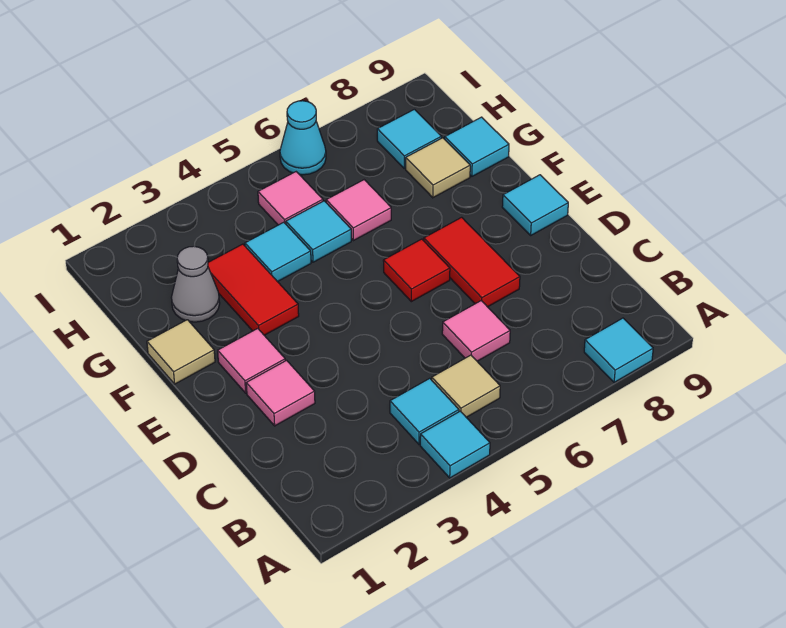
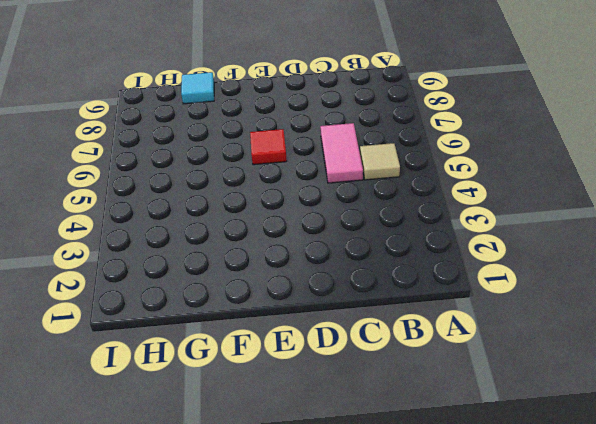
pink 1x2 tile [320,123,363,183] -> pink 1x1 tile [442,301,510,361]
none -> cyan 1x1 tile [420,411,490,478]
none -> cyan 1x1 tile [584,318,653,383]
none -> cyan 1x1 tile [390,378,459,444]

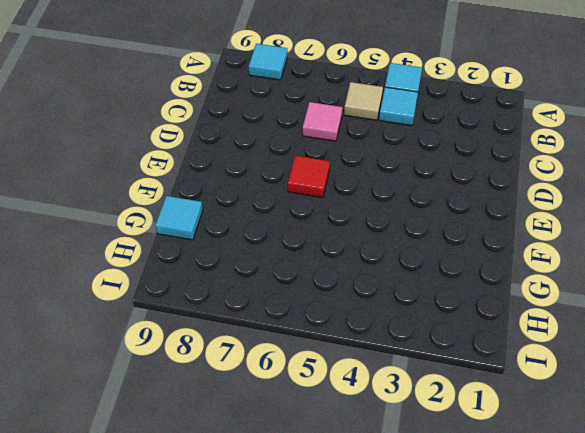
none -> pink 1x1 tile [246,360,315,426]
none -> red 1x2 tile [424,217,520,307]
none -> pink 1x1 tile [218,328,285,393]

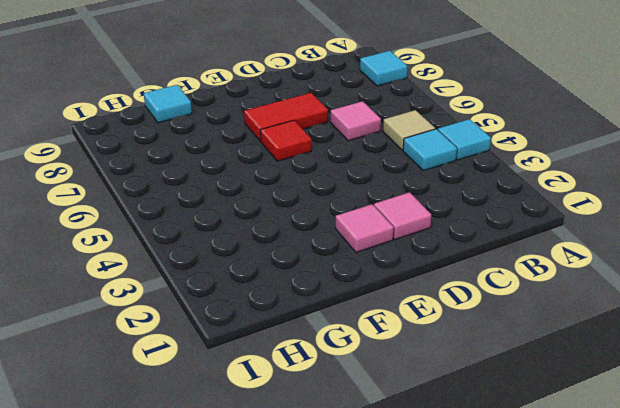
none -> cyan 1x1 tile [502,175,568,235]
none -> tan 1x1 tile [147,320,215,384]
none -> red 1x2 tile [208,244,299,335]

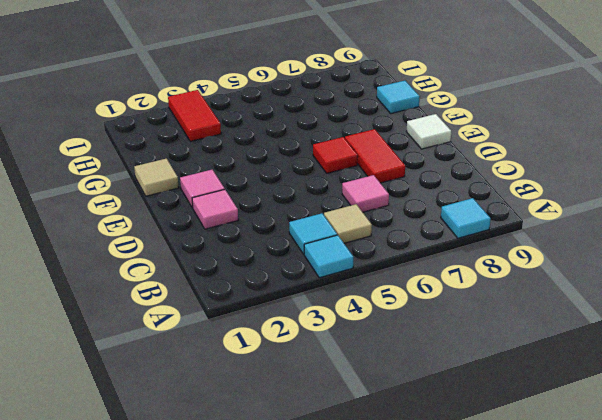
white 1x1 tile [406,114,451,149] -> cyan 1x1 tile [502,175,568,235]
red 1x2 tile [168,90,221,141] -> red 1x2 tile moved to [208,244,299,335]
none -> grey 1x1 cone [171,246,220,322]
none -> cyan 1x1 tile [245,222,311,282]
none -> cyan 1x1 tile [286,201,351,262]

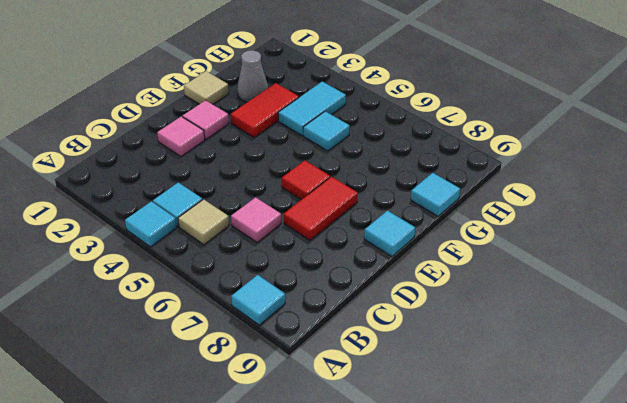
cyan 1x2 tile [278,82,346,136] -> cyan 1x1 tile [245,222,311,282]
none -> pink 1x1 tile [326,180,391,241]
none -> tan 1x1 tile [406,138,470,198]
none -> pink 1x1 tile [258,172,323,225]

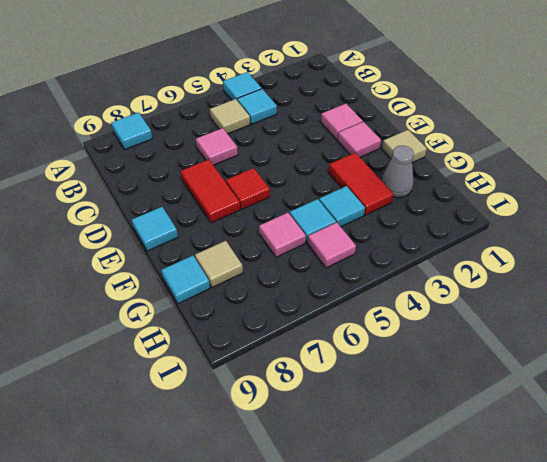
none -> cyan 1x1 tile [377,109,441,168]
none -> cyan 1x1 cone [280,101,326,175]

